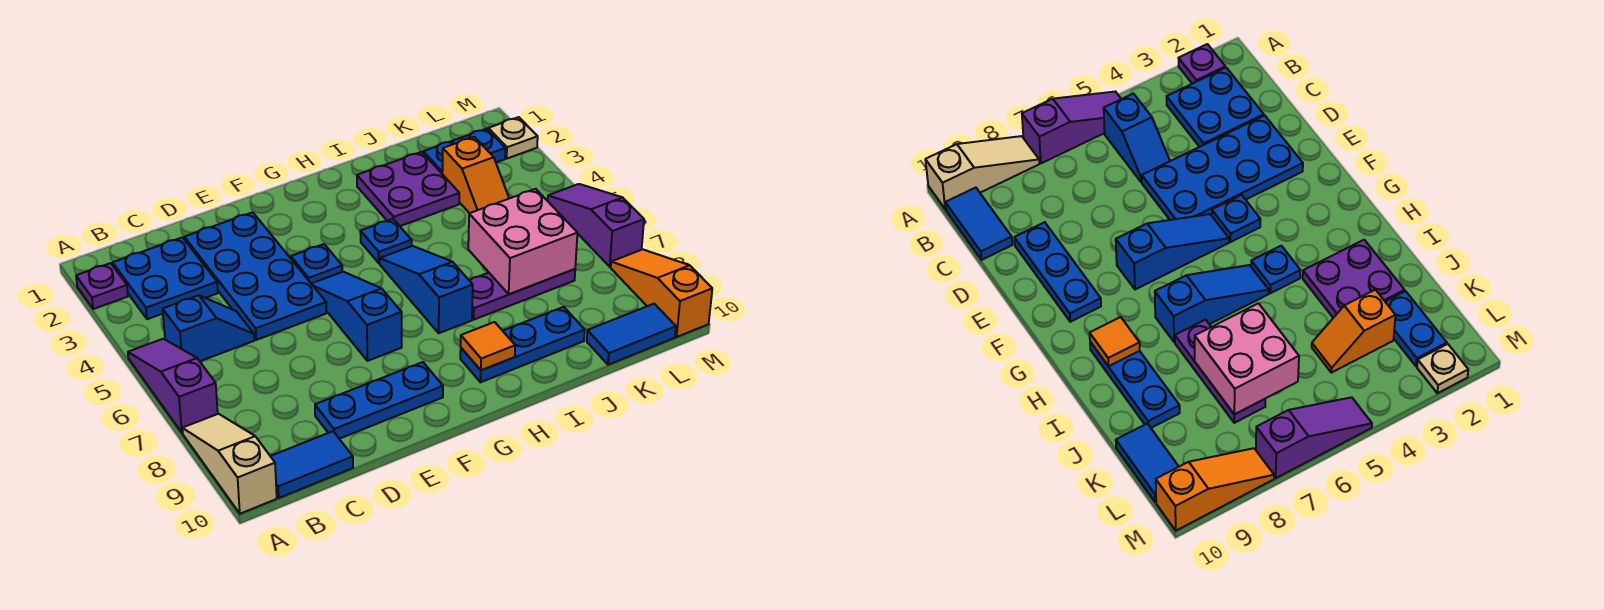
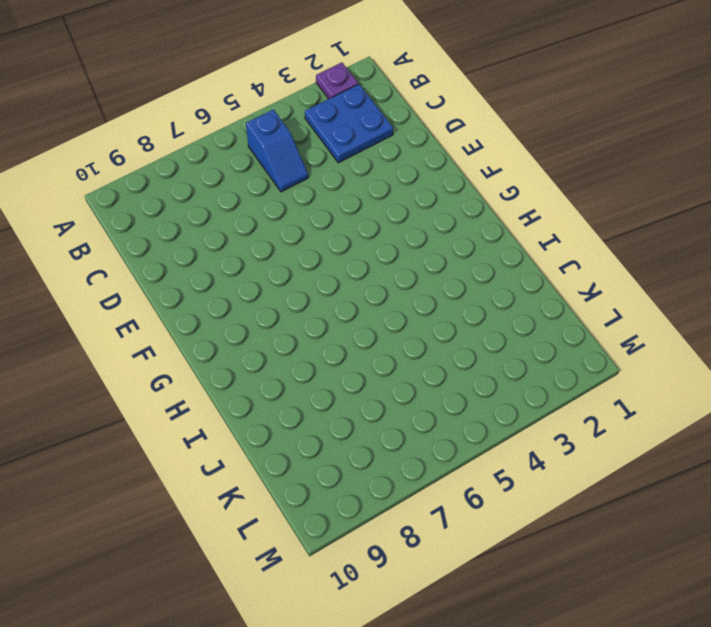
none -> purple 1x3 slope [128,339,218,433]
none -> tan 1x3 slope [182,414,277,514]
none -> blue 1x2 tile [271,431,353,498]

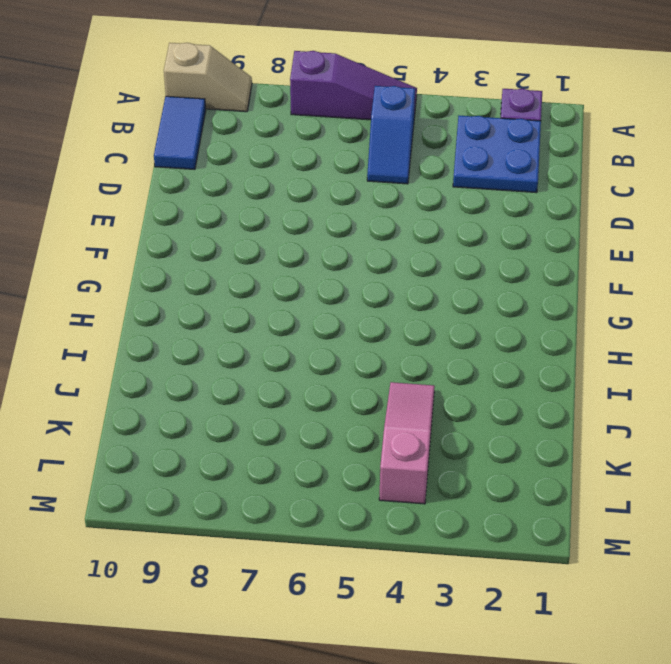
tan 1x2 slope [164,43,252,112] -> tan 1x3 slope [182,414,277,514]
pink 1x3 slope [379,382,435,504] -> orange 1x2 slope [442,137,509,213]
none -> blue 2x4 plate [184,212,326,340]
none -> blue 1x3 plate [315,362,443,439]
none -> blue 1x1 plate [291,244,342,283]

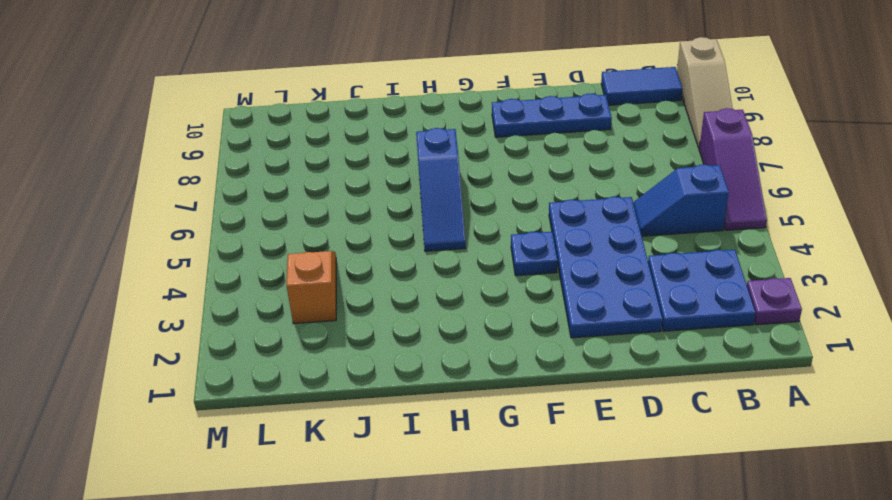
none -> blue 1x3 slope [311,272,402,361]
none -> blue 1x1 plate [360,219,412,263]
none -> blue 1x3 plate [460,307,585,382]

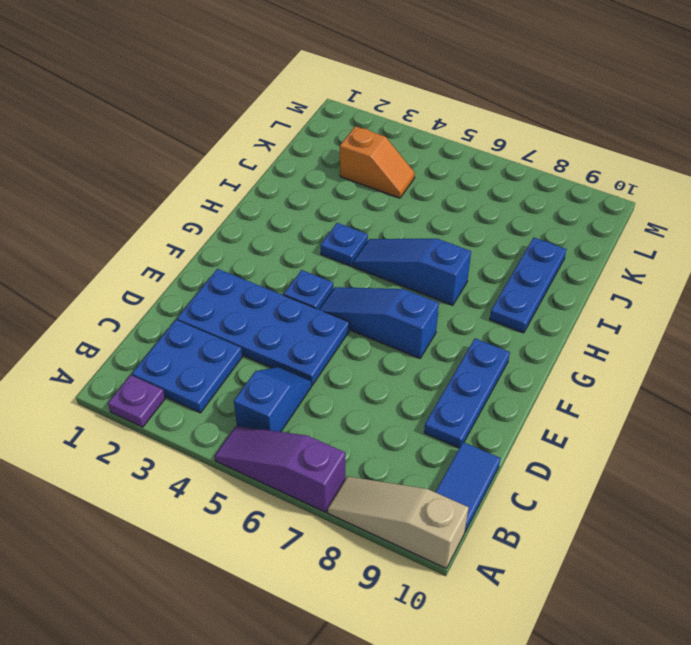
none -> purple 2x2 plate [357,152,459,226]
none -> purple 1x3 plate [469,269,575,320]
none -> blue 1x2 plate [423,129,505,173]

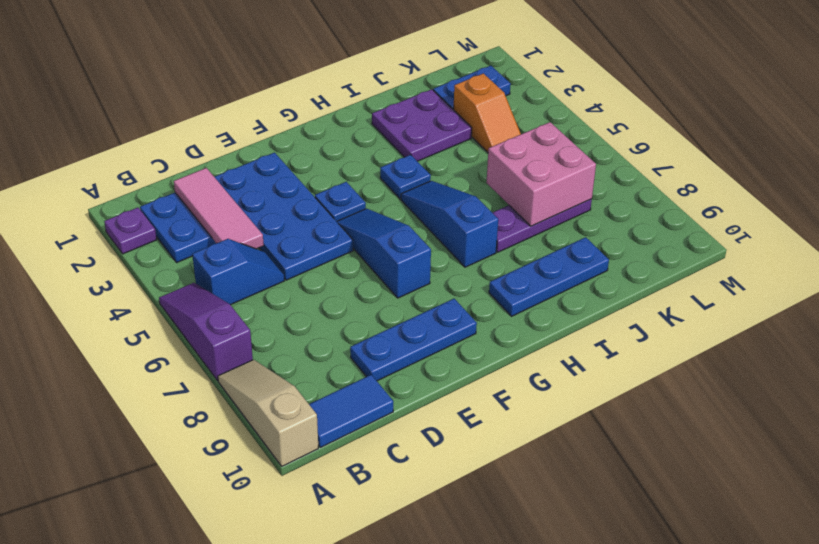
pink 1x3 tile [174,168,264,249] -> none
none -> blue 1x2 tile [587,304,676,365]
none -> tan 1x1 plate [488,117,538,158]
none -> purple 1x3 slope [548,184,644,267]

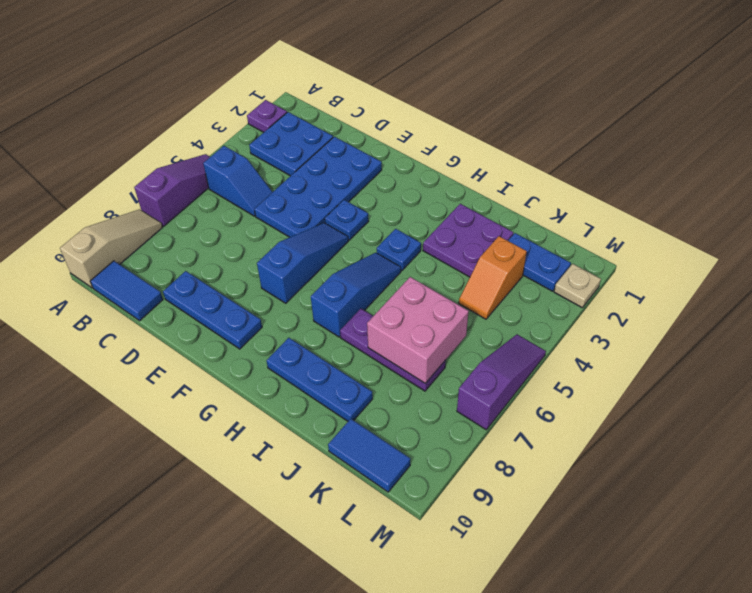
none -> orange 1x3 slope [611,249,712,337]
none -> orange 1x1 tile [461,322,515,370]

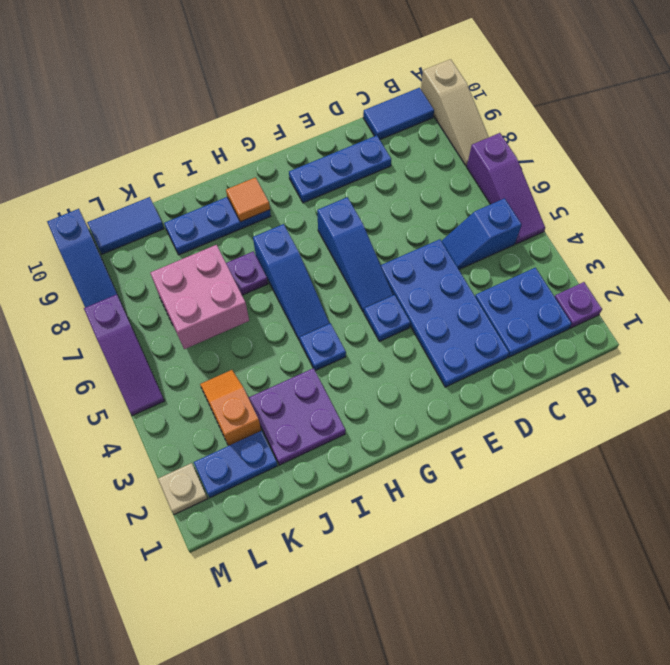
blue 1x3 slope [47,209,120,308] -> orange 1x3 slope [611,249,712,337]

